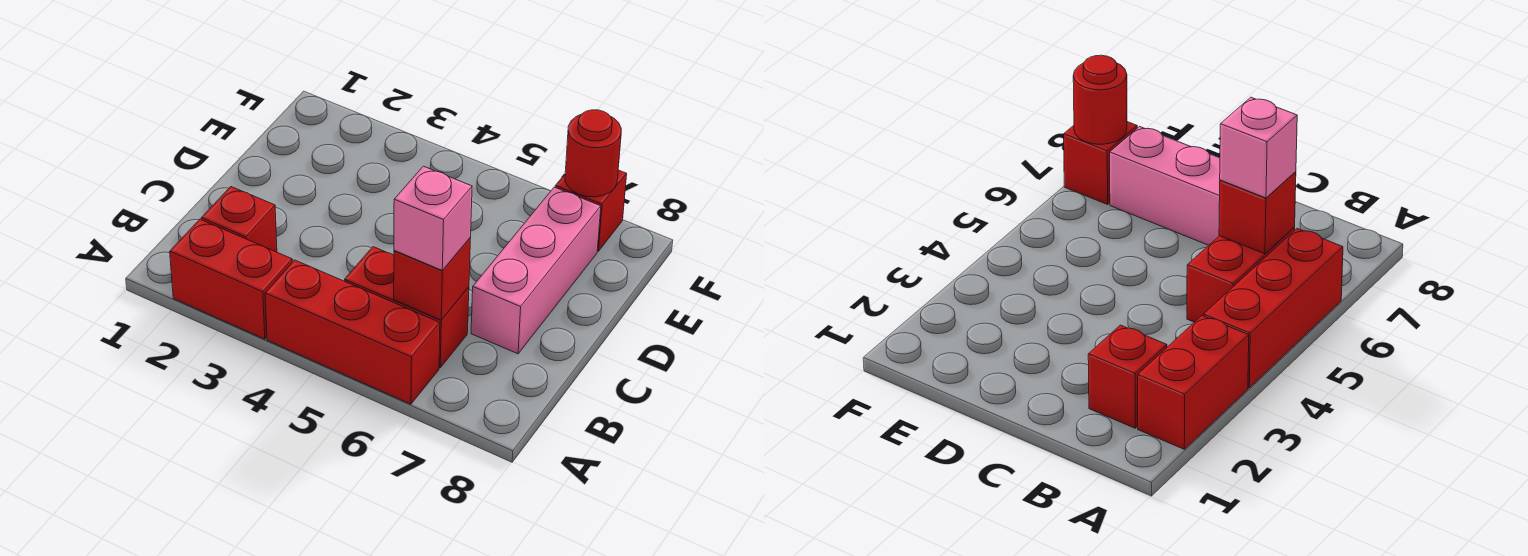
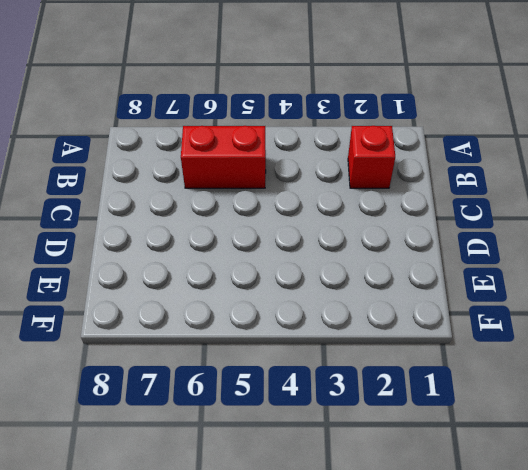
none -> red 1x2 brick [170,219,292,339]
none -> red 1x3 brick [265,260,440,404]

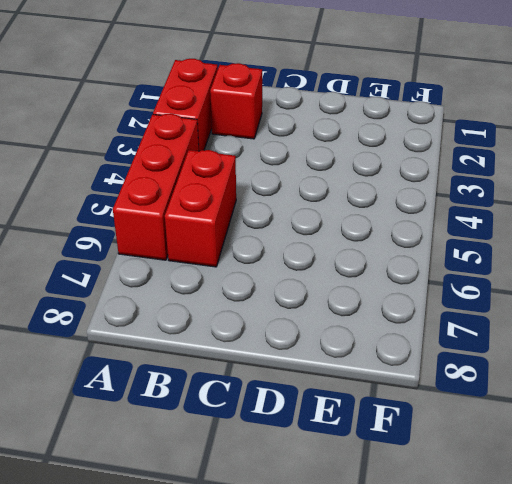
none -> pink 1x3 brick [471,187,601,354]
none -> red 1x1 brick [555,170,627,251]

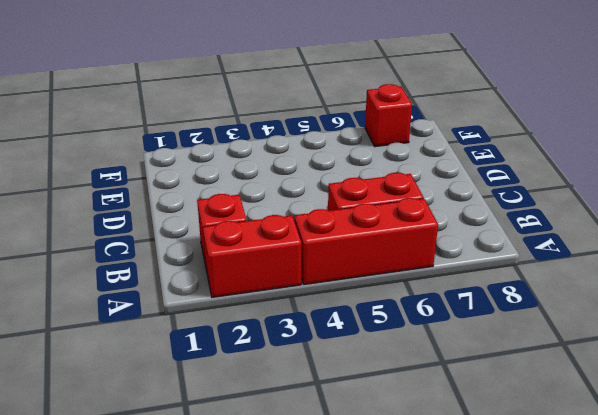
none -> pink 1x3 brick [471,187,601,354]
none -> red 1x1 brick [394,238,471,320]

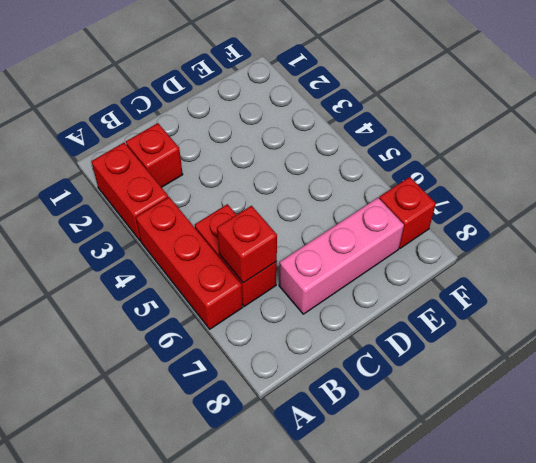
none -> red 1x1 round brick [565,110,621,197]
none -> pink 1x1 brick [394,166,472,271]

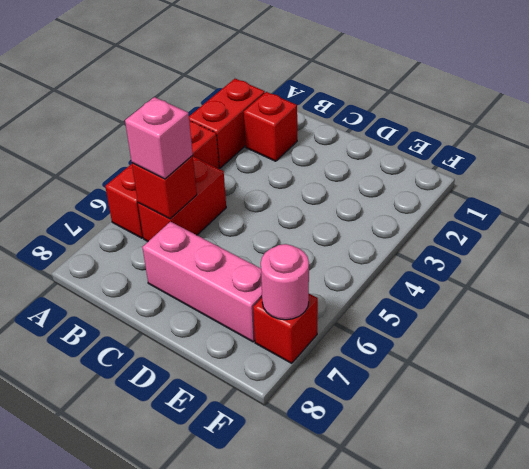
pink 1x1 round brick [261,244,309,320] -> red 1x1 round brick [565,110,621,197]

